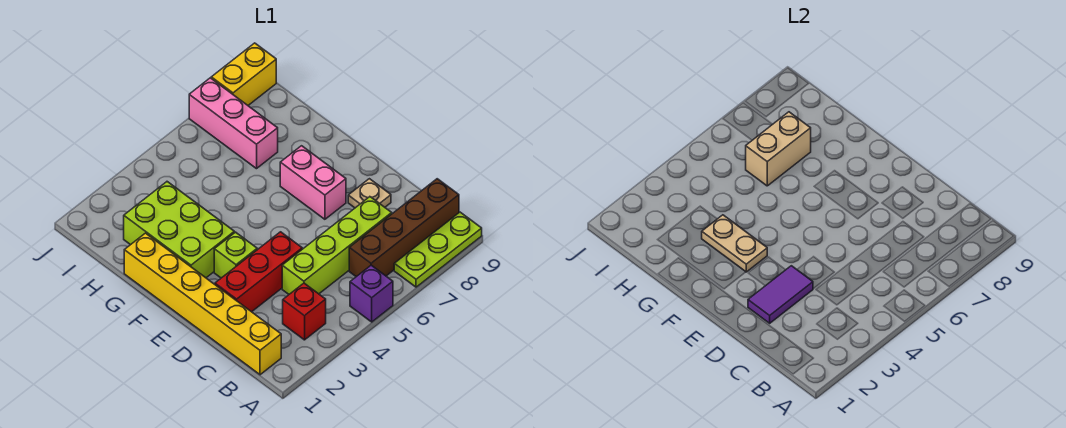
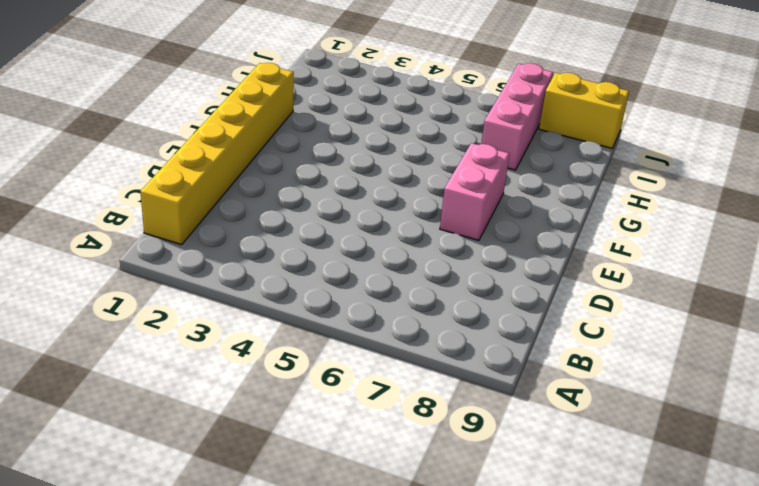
none -> purple 1x1 brick [350,265,393,322]
none -> lime 1x3 plate [394,212,482,287]
none -> red 1x1 brick [283,283,326,340]

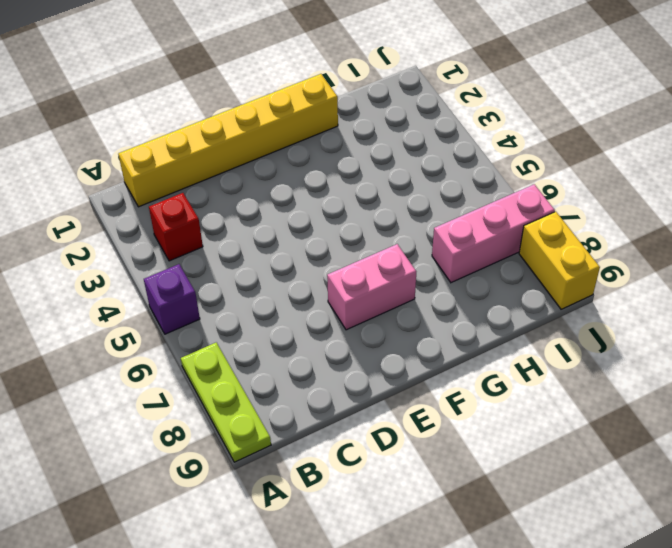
none -> brown 1x4 brick [349,179,459,277]
none -> lime 1x4 brick [282,197,392,294]
none -> red 1x3 brick [215,232,302,312]

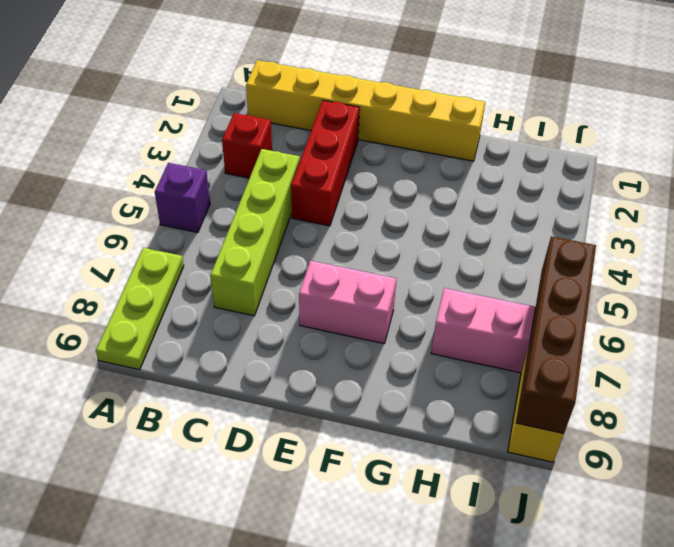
brown 1x4 brick [516,236,596,434] -> brown 1x4 brick moved to [349,179,459,277]
none -> tan 1x1 plate [348,179,391,208]
none -> lime 1x1 brick [214,232,257,278]
none -> lime 2x3 brick [124,182,234,278]

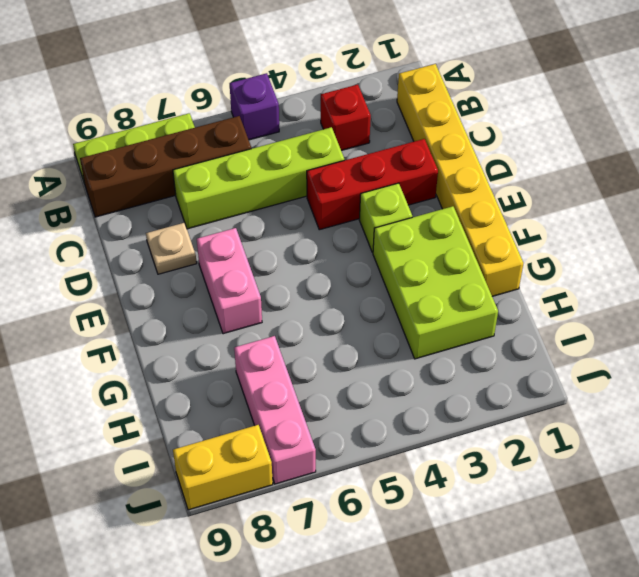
none -> purple 1x2 tile [748,266,813,323]
none -> tan 1x2 plate [702,215,767,272]
none -> tan 1x2 brick [746,112,811,186]

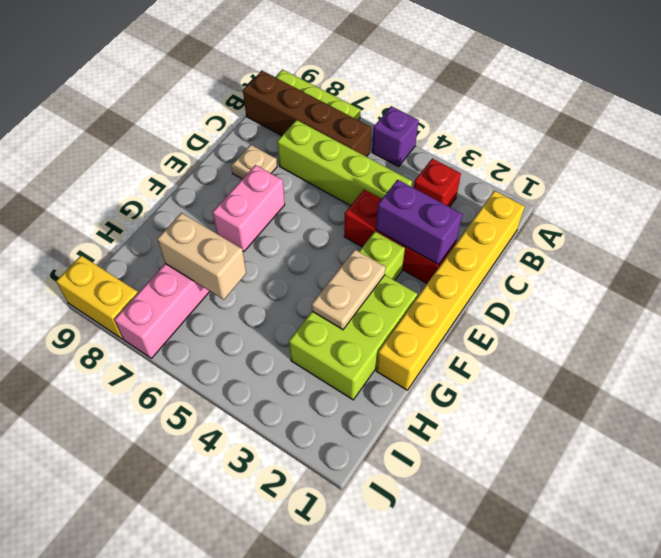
purple 1x2 brick [376,180,462,265] -> purple 1x2 tile [748,266,813,323]

